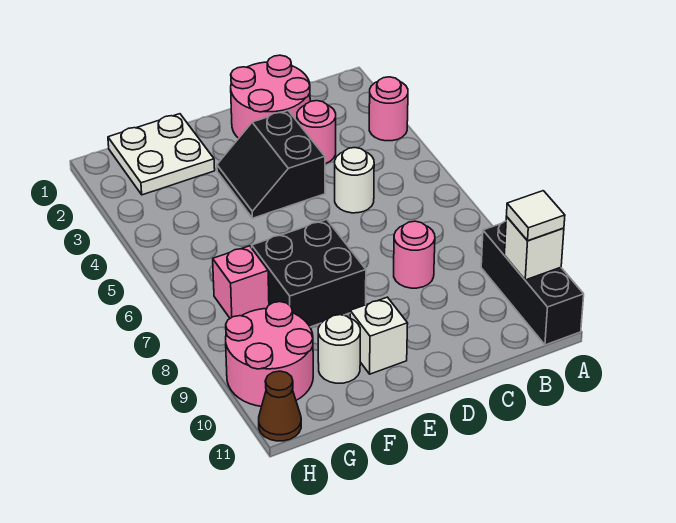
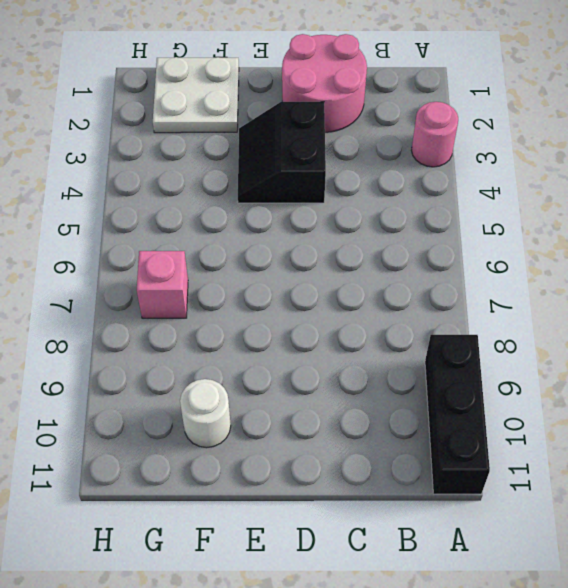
none -> pink 1x1 round brick [297,101,336,164]
none -> white 1x1 round brick [335,148,374,213]
none -> pink 1x1 round brick [394,221,435,288]

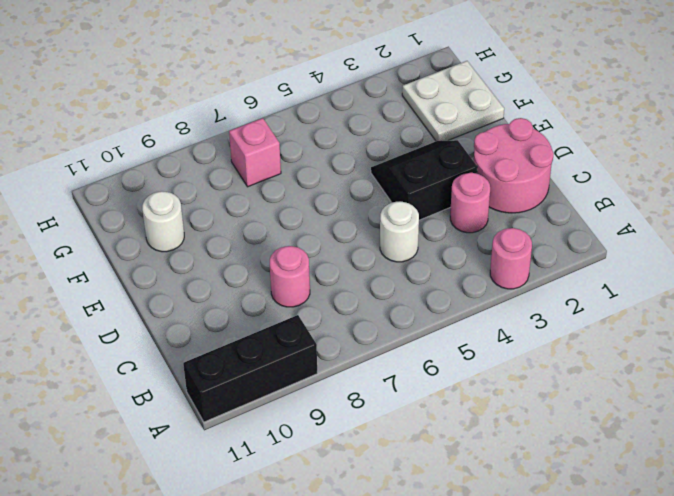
none -> black 2x2 brick [252,219,366,327]
none -> white 1x1 brick [350,297,408,374]
none -> pink 2x2 round brick [226,302,313,406]

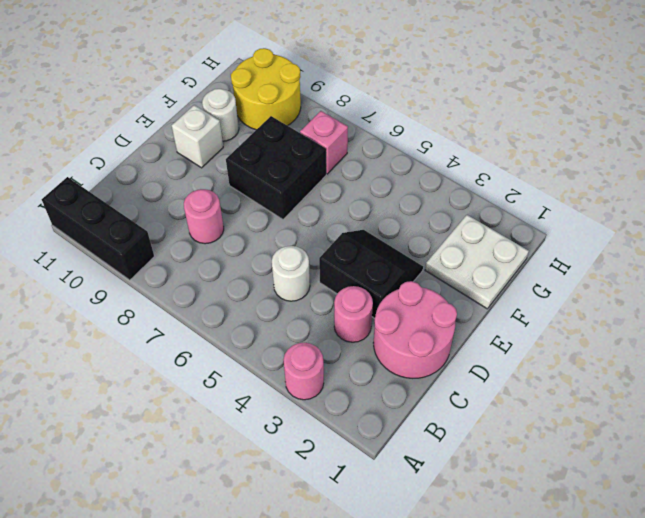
yellow 2x2 round brick [231,48,301,130] -> pink 2x2 round brick [226,302,313,406]
none -> brown 1x1 cone [259,371,301,441]
none -> white 1x1 brick [504,217,564,280]
none -> white 1x1 tile [507,191,565,241]

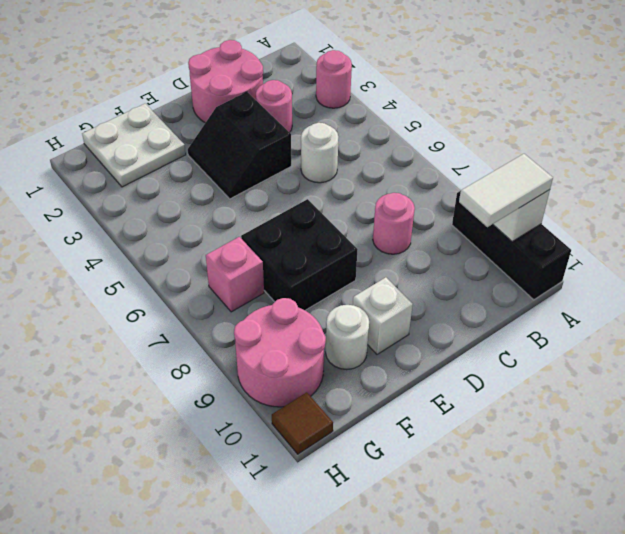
white 1x2 tile [459,154,553,227] -> white 1x1 tile [507,191,565,241]
brown 1x1 tile [272,392,333,454] -> brown 1x1 cone [259,371,301,441]

